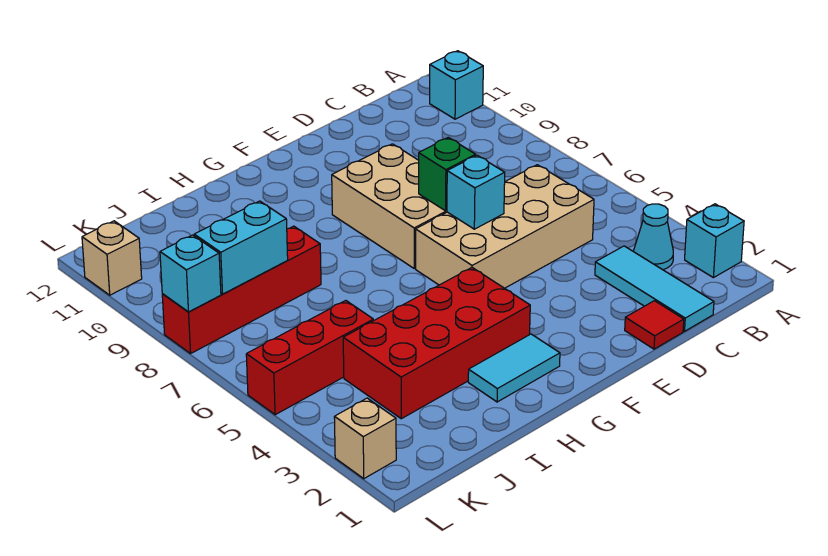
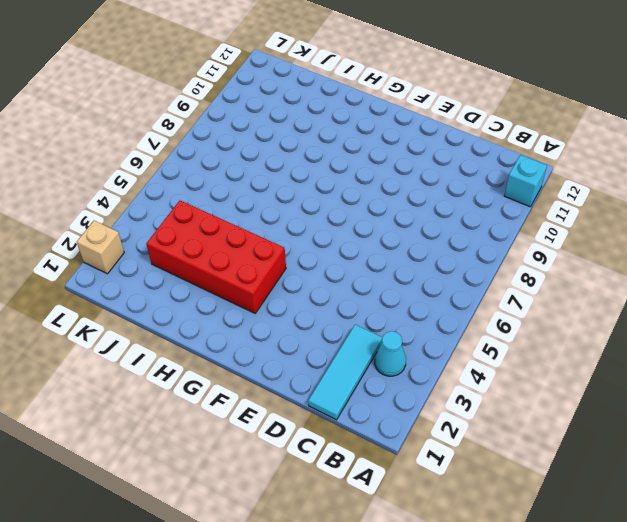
none -> cyan 1x1 brick [685,204,744,278]
none -> tan 2x4 brick [416,165,594,288]
none -> red 1x1 tile [625,301,684,349]

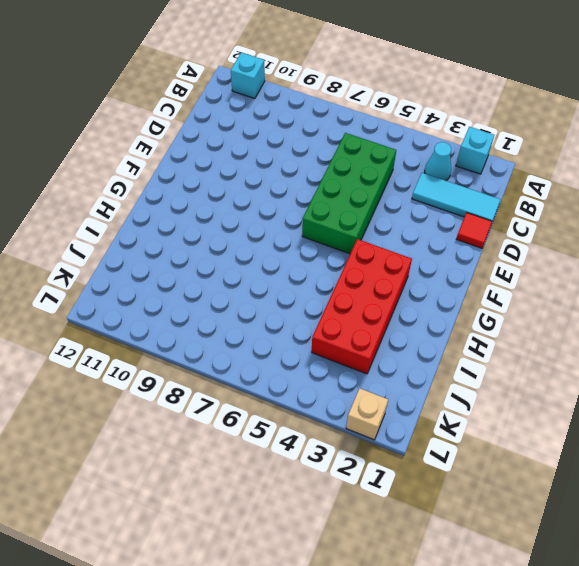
green 2x4 brick [302,133,396,254] -> tan 2x4 brick [416,165,594,288]
none -> tan 2x3 brick [332,144,447,268]
none -> cyan 1x2 tile [468,334,560,402]
none -> red 1x4 brick [162,226,321,353]

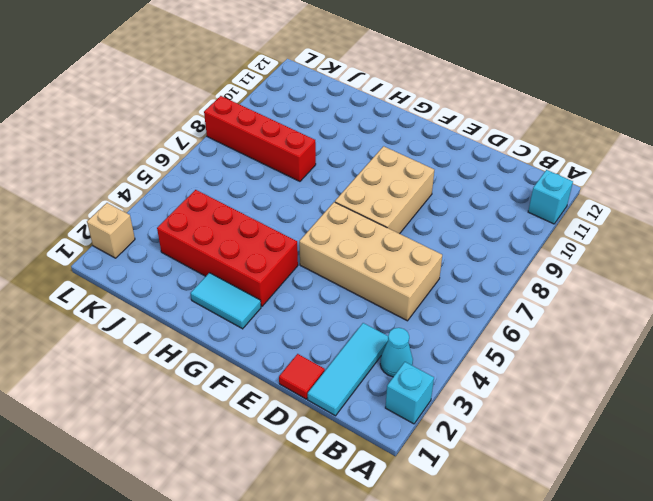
none -> red 1x3 brick [246,301,373,415]
none -> tan 1x1 brick [82,221,142,295]
none -> cyan 1x1 brick [447,155,505,229]

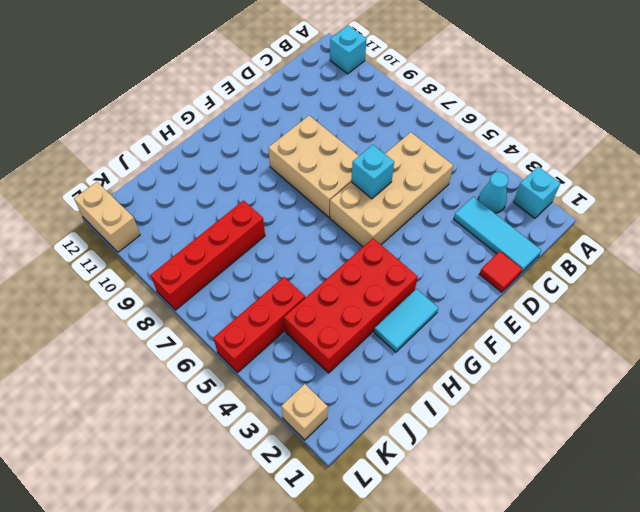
tan 1x2 brick [74,182,140,252] -> tan 1x1 brick [82,221,142,295]
none -> green 1x1 brick [419,137,476,211]
none -> cyan 1x2 brick [194,201,288,294]
none -> cyan 1x1 brick [160,235,221,312]

